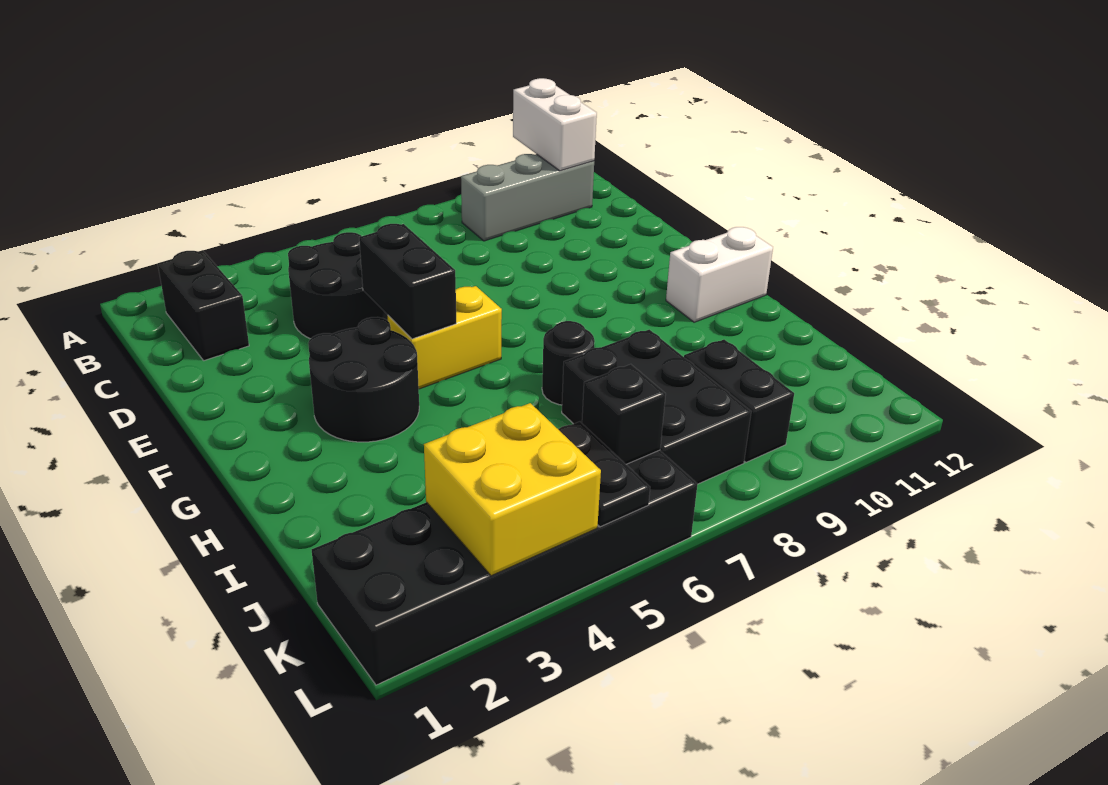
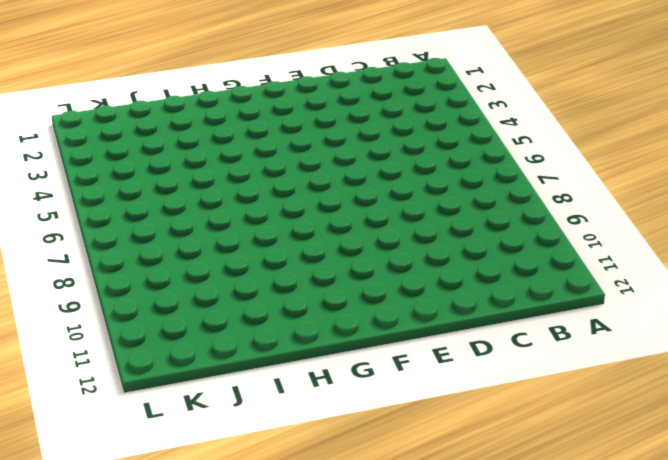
none -> black 1x2 brick [158,250,249,361]
none -> grey 1x3 brick [461,154,594,241]
none -> black 2x2 round brick [288,232,388,339]

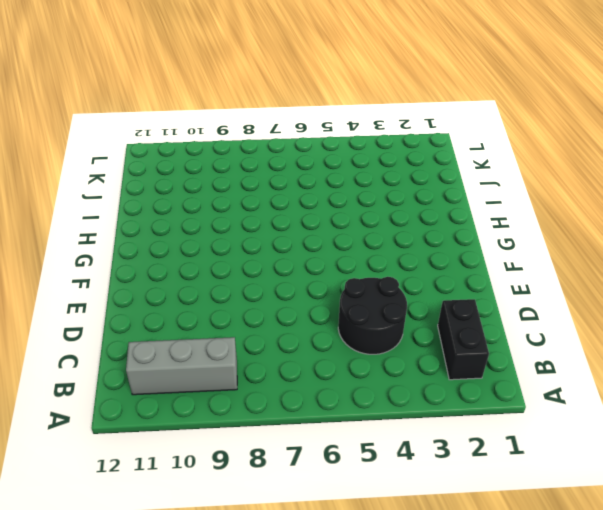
none -> black 2x2 round brick [308,317,419,442]
none -> yellow 1x2 brick [388,286,502,389]
none -> white 1x2 brick [666,227,773,322]

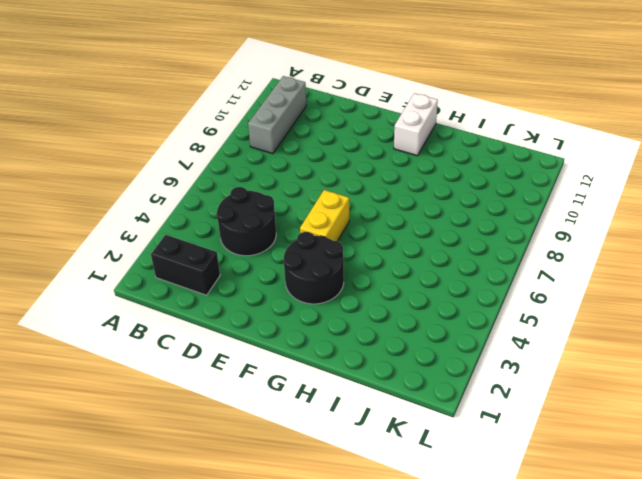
none -> black 1x1 round brick [542,321,595,405]
none -> black 2x3 brick [562,330,751,484]
none -> black 1x2 brick [684,340,794,462]

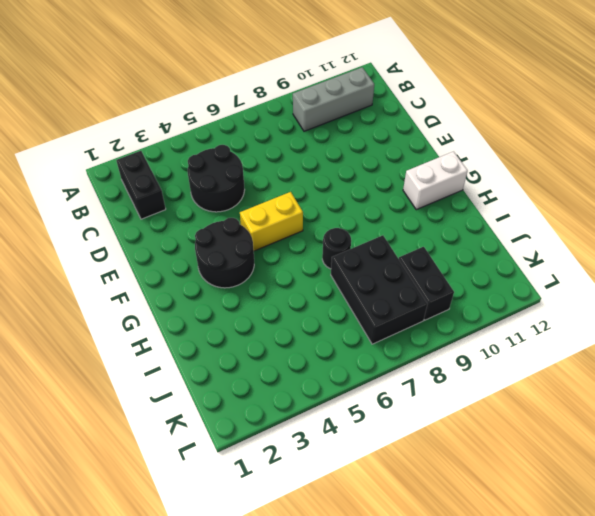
none -> black 2x6 brick [312,450,698,685]
none -> white 1x2 brick [513,78,597,171]
none -> black 1x2 brick [359,224,456,339]

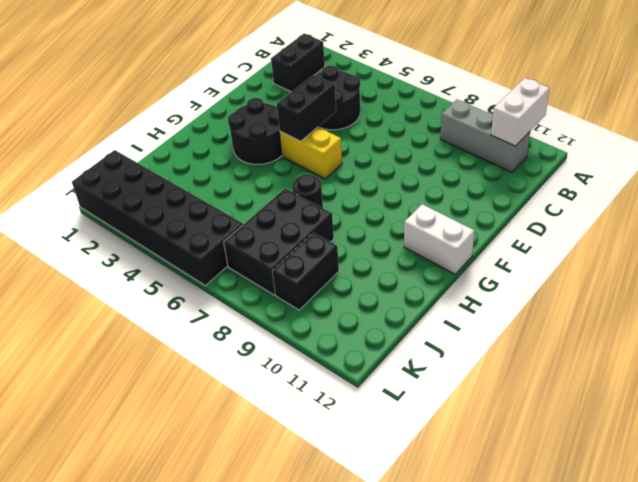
none -> yellow 2x2 brick [424,403,601,576]
none -> black 1x2 plate [558,422,650,527]
none -> black 1x1 brick [582,364,666,464]

